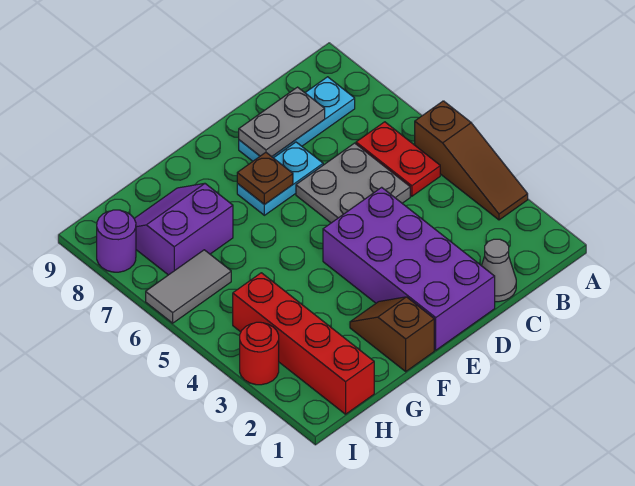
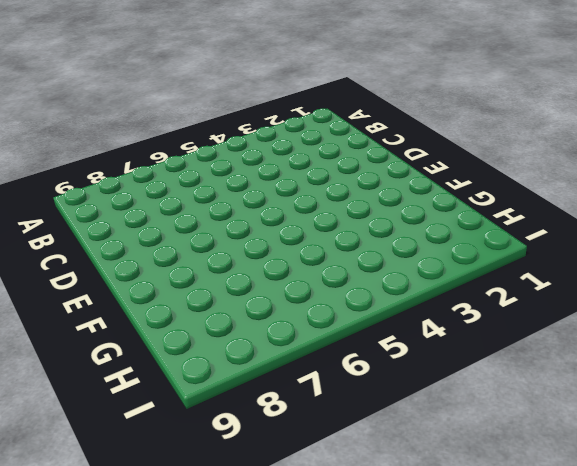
none -> brown 1x3 slope [415,101,528,220]
none -> red 1x2 plate [356,122,440,196]
none -> cyan 1x3 plate [239,77,355,161]

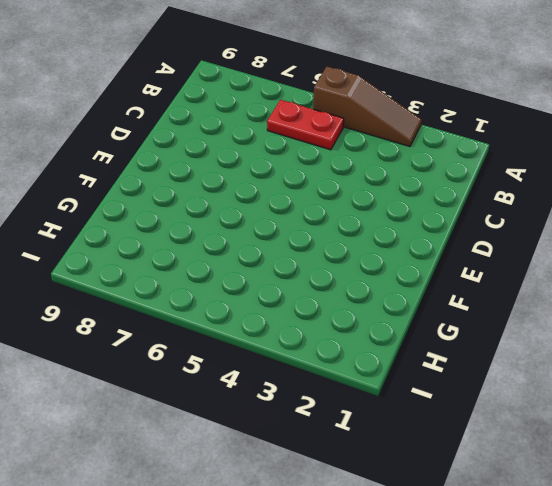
none -> cyan 1x3 plate [239,77,355,161]
none -> grey 1x1 cone [482,239,516,302]
none -> grey 2x2 plate [296,143,410,223]

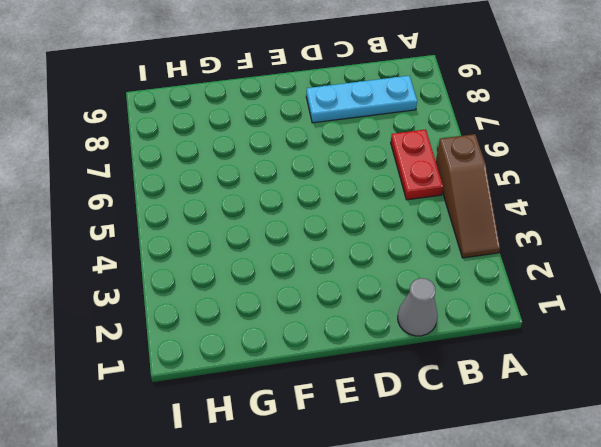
none -> grey 2x2 plate [296,143,410,223]
none -> purple 2x4 brick [323,187,495,350]
none -> cyan 1x2 plate [237,142,323,215]

